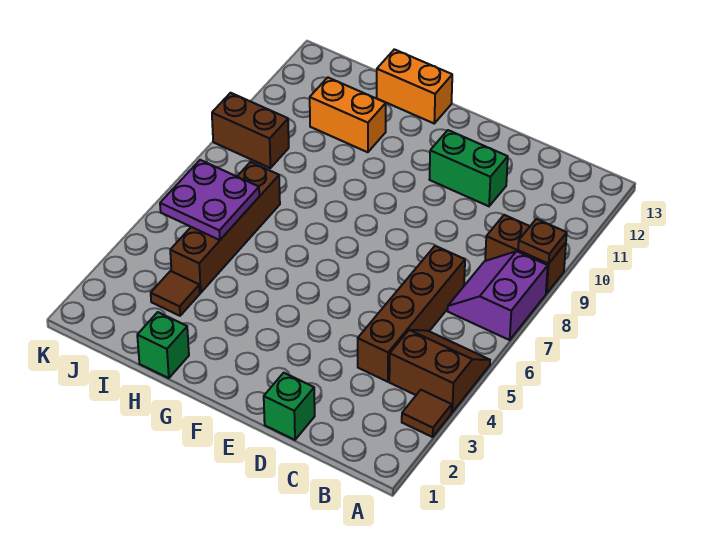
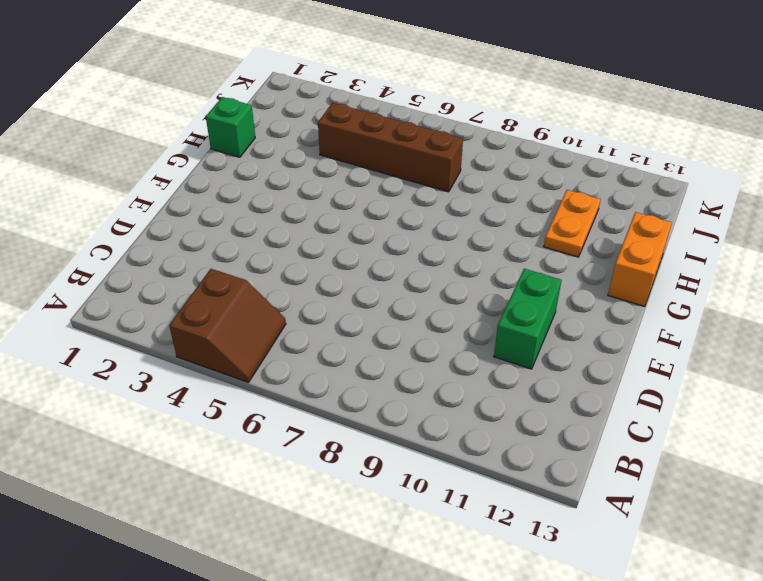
orange 1x2 plate [544,190,601,257] -> orange 1x2 brick [310,78,386,152]
none -> brown 1x1 tile [402,390,452,437]
none -> purple 2x2 slope [448,251,548,340]
none -> brown 1x2 brick [485,215,566,293]

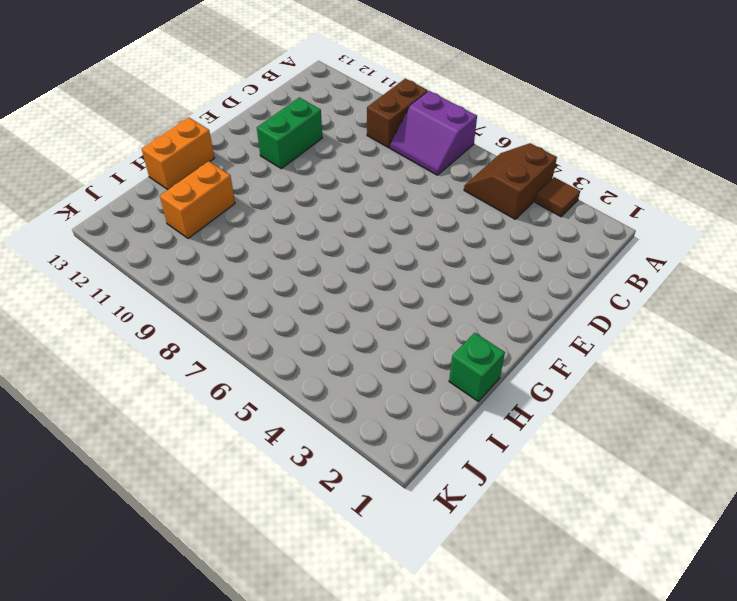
none -> brown 1x4 brick [358,246,465,382]
none -> green 1x1 brick [264,373,315,440]
none -> brown 1x1 tile [151,271,200,316]

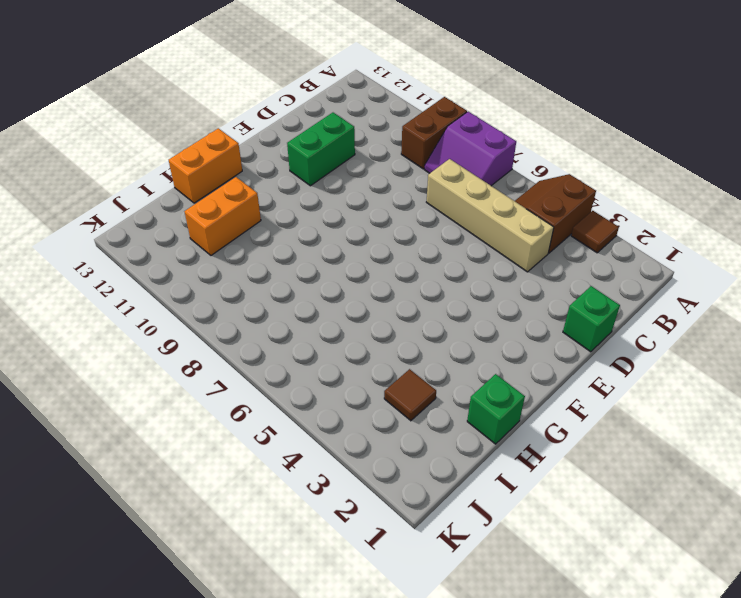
tan 1x4 brick [427,159,554,272] -> brown 1x4 brick [358,246,465,382]
none -> brown 1x4 brick [170,162,280,293]
none -> brown 1x2 brick [212,93,289,168]
none -> brown 1x1 plate [518,219,567,264]

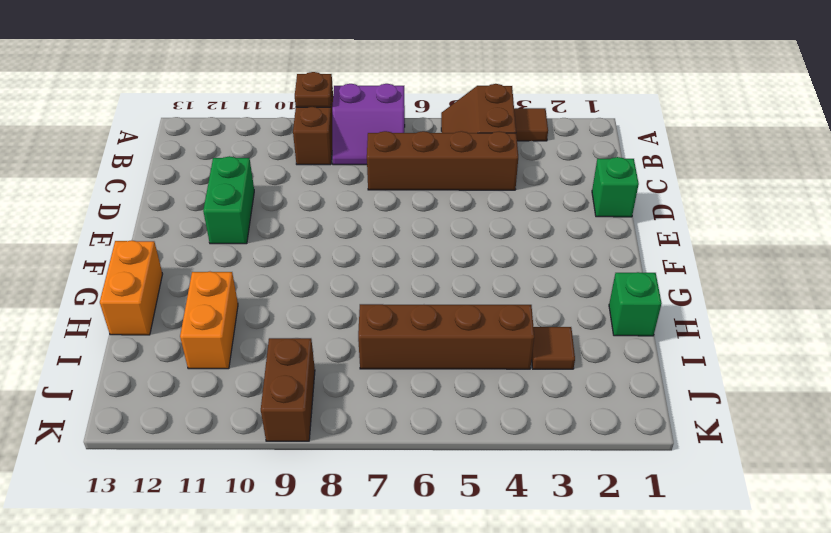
none -> purple 2x2 plate [160,160,259,240]

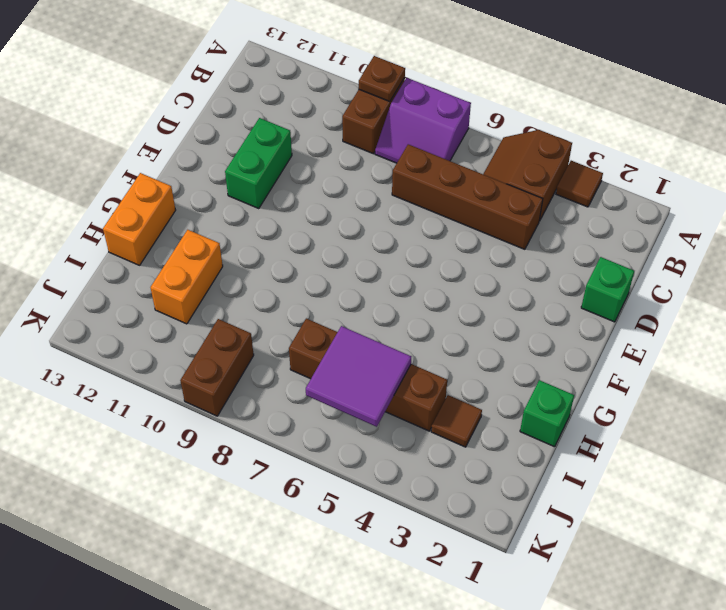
purple 2x2 tile [306,326,411,427] -> purple 2x2 plate [160,160,259,240]

